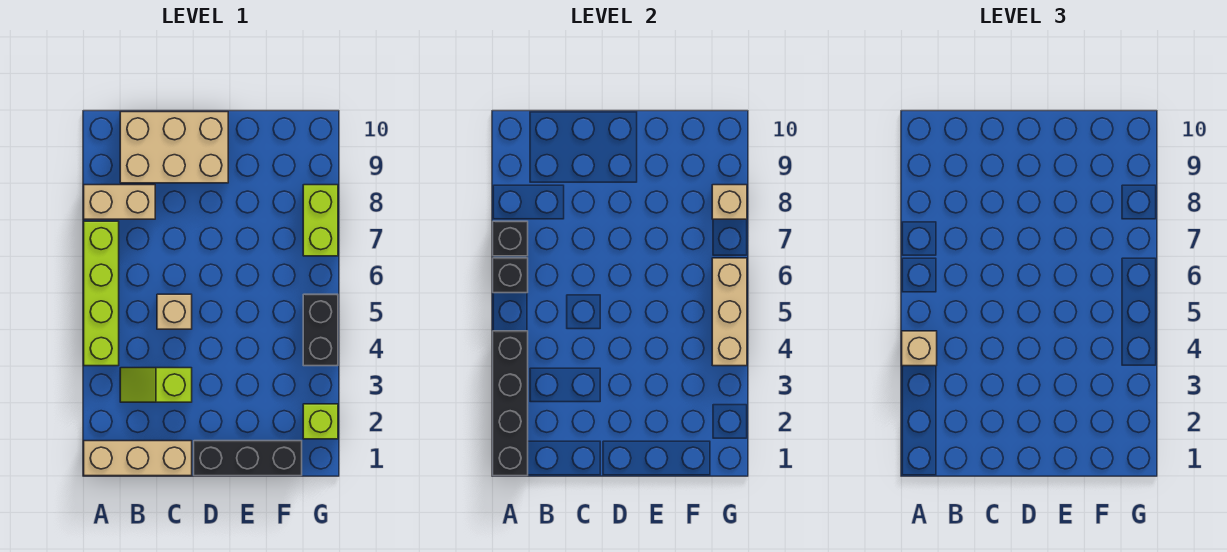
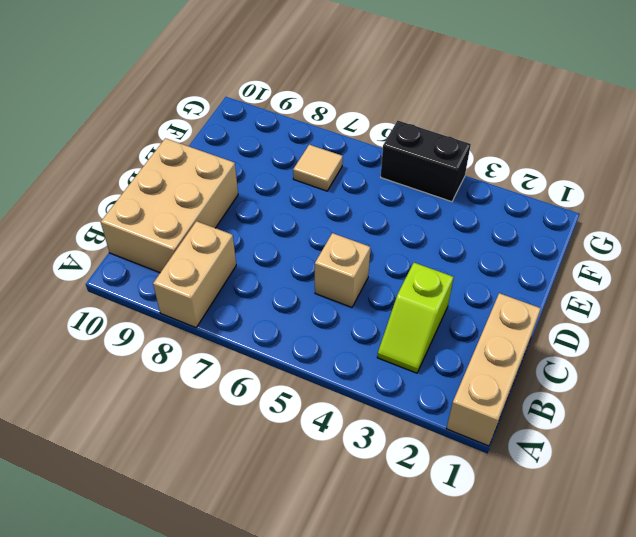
tan 1x1 tile [293,145,343,191] -> none
none -> lime 1x4 brick [84,221,119,366]
none -> black 1x3 brick [194,441,302,476]
none -> lime 1x1 brick [303,404,338,439]

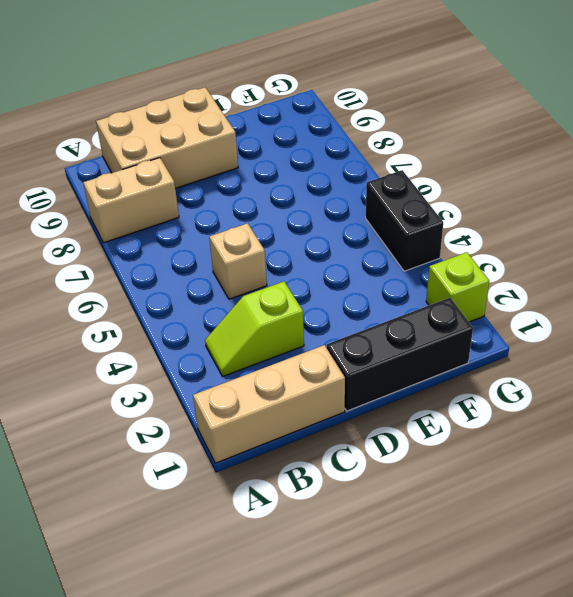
none -> lime 1x4 brick [84,221,119,366]
none -> lime 1x2 brick [303,185,338,256]
none -> black 1x4 brick [493,331,528,476]

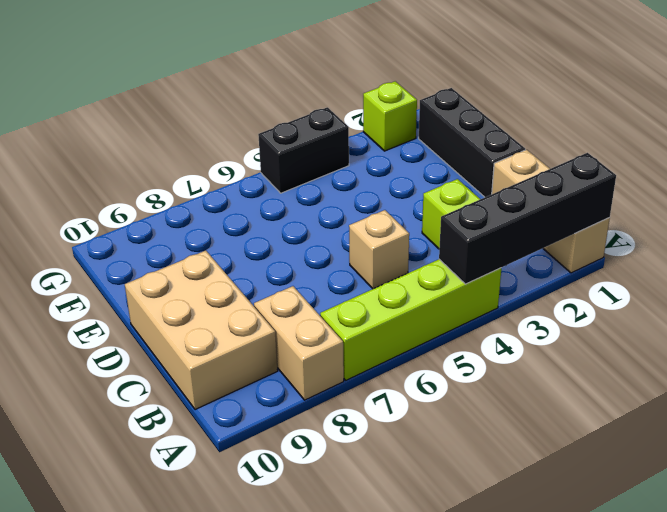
none -> lime 1x2 brick [303,185,338,256]
none -> black 1x1 brick [493,258,528,293]
none -> black 1x1 brick [493,221,528,256]

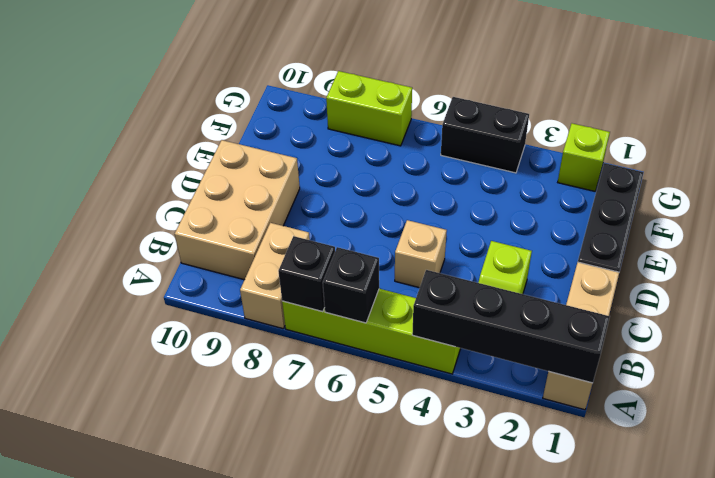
none -> tan 1x3 brick [712,258,747,366]
none -> tan 1x1 brick [712,185,747,219]
none -> tan 1x1 brick [902,331,937,366]

